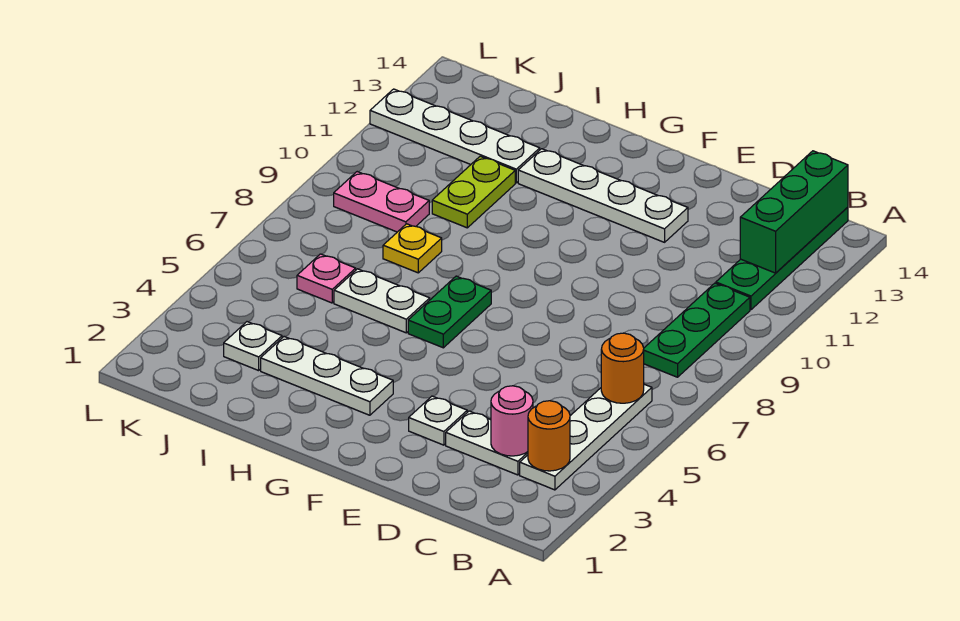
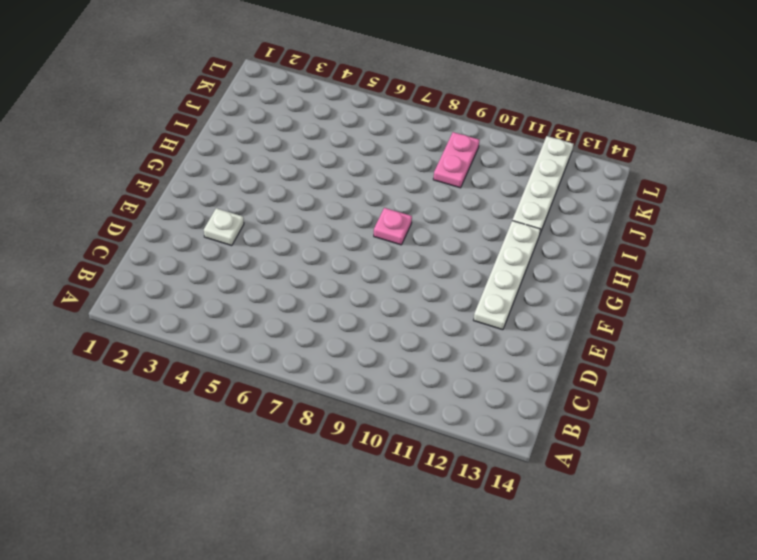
pink 1x1 plate [374,208,412,245] -> pink 1x1 plate moved to [297,254,356,303]
none -> white 1x4 plate [520,384,652,490]
none -> green 1x3 plate [644,283,750,377]
none -> green 1x4 plate [716,207,848,310]

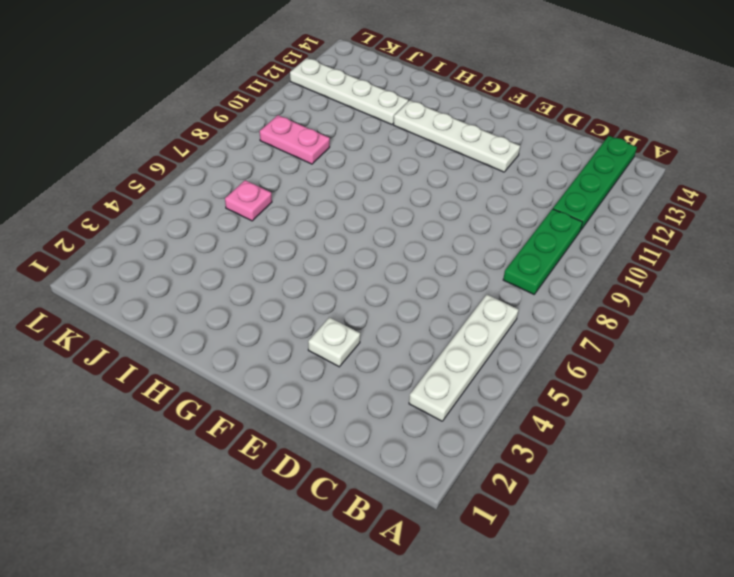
none -> white 1x2 plate [446,411,528,475]
none -> white 1x3 plate [261,337,393,415]
none -> green 1x2 plate [408,276,491,348]

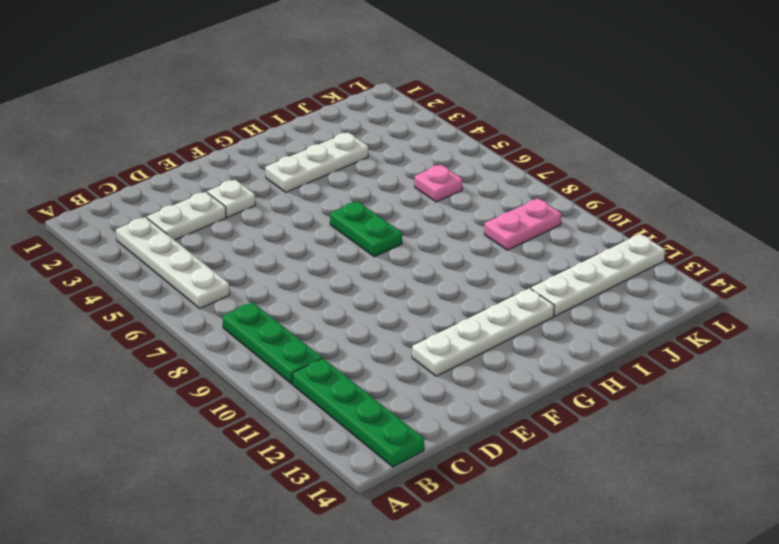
none -> white 1x2 plate [334,269,430,333]
none -> yellow 1x1 plate [383,224,442,273]
none -> lime 1x2 plate [432,156,515,228]

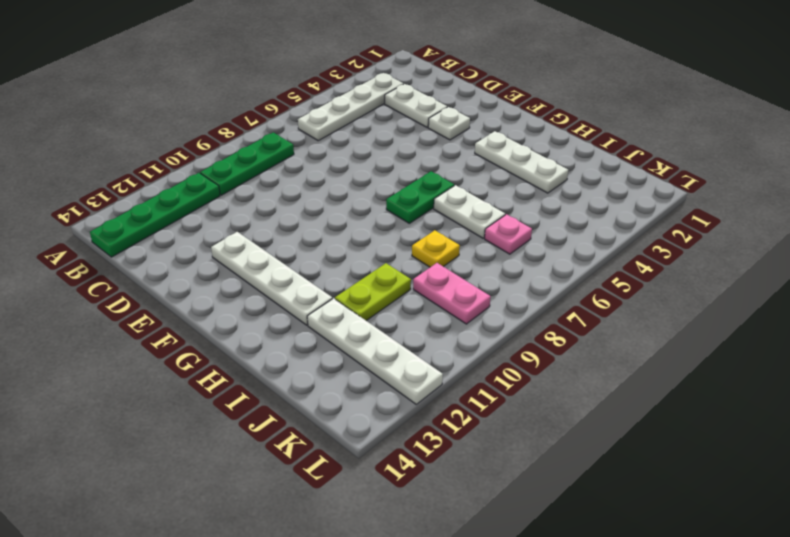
none -> white 1x1 plate [224,322,282,371]
none -> orange 1x1 round brick [528,401,570,471]
none -> orange 1x1 round brick [601,333,644,403]

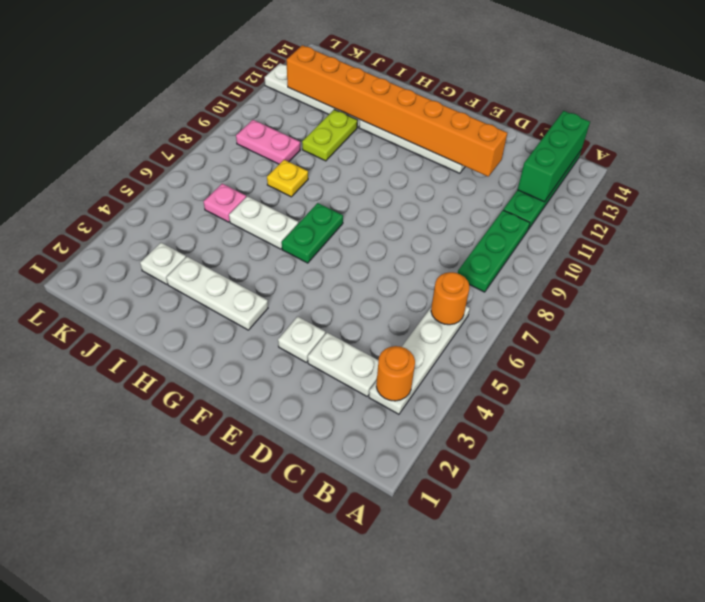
orange 1x8 brick [286,45,507,176] -> none
none -> pink 1x1 round brick [491,386,533,456]

